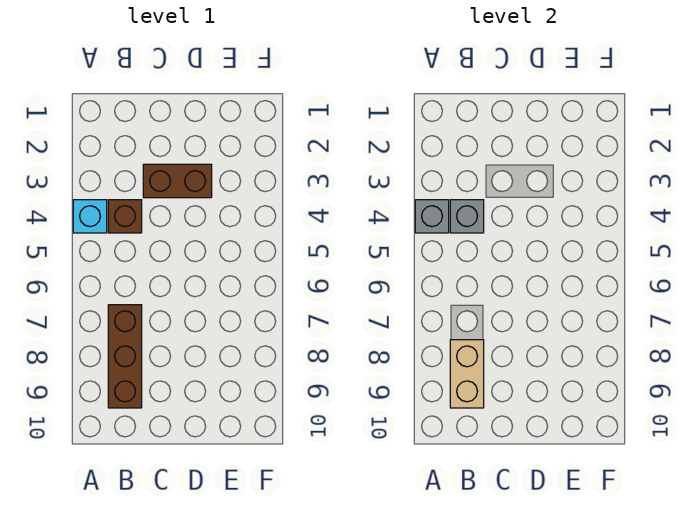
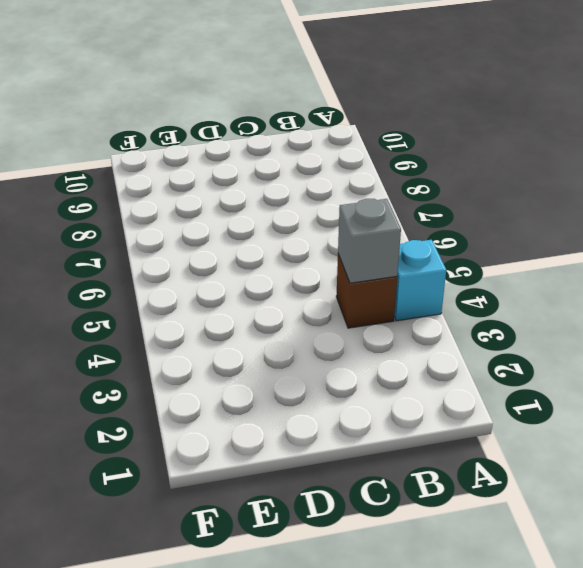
none -> brown 1x3 brick [108,305,142,408]
none -> brown 1x2 brick [143,164,212,198]

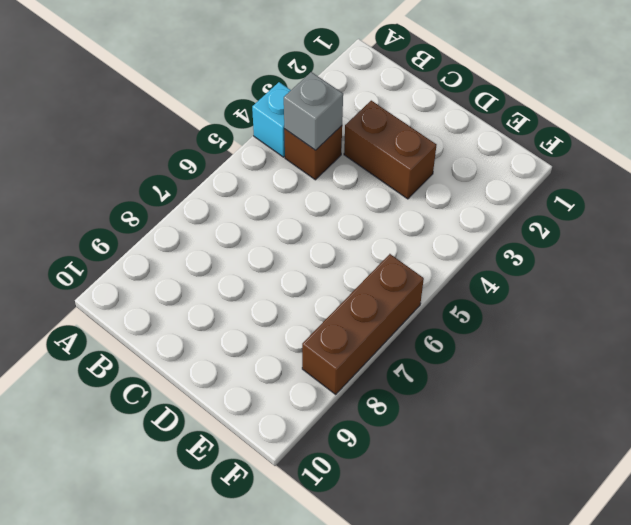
brown 1x3 brick [302,254,424,394] -> brown 1x3 brick moved to [108,305,142,408]
none -> grey 1x1 brick [415,200,449,233]
none -> tan 1x2 brick [450,340,484,408]

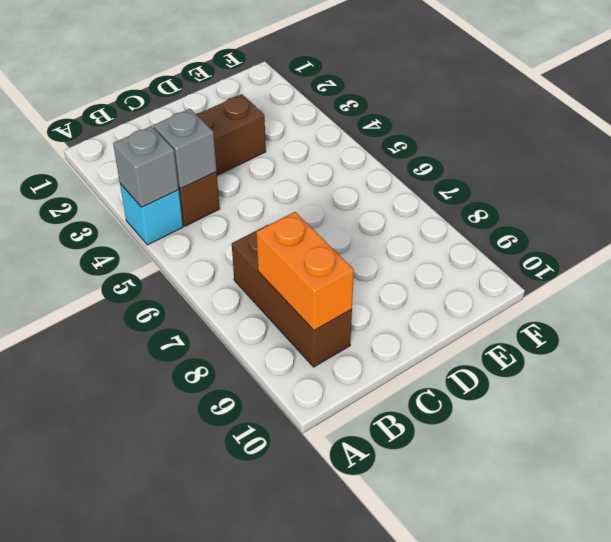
orange 1x2 brick [256,212,354,330] -> tan 1x2 brick [450,340,484,408]

